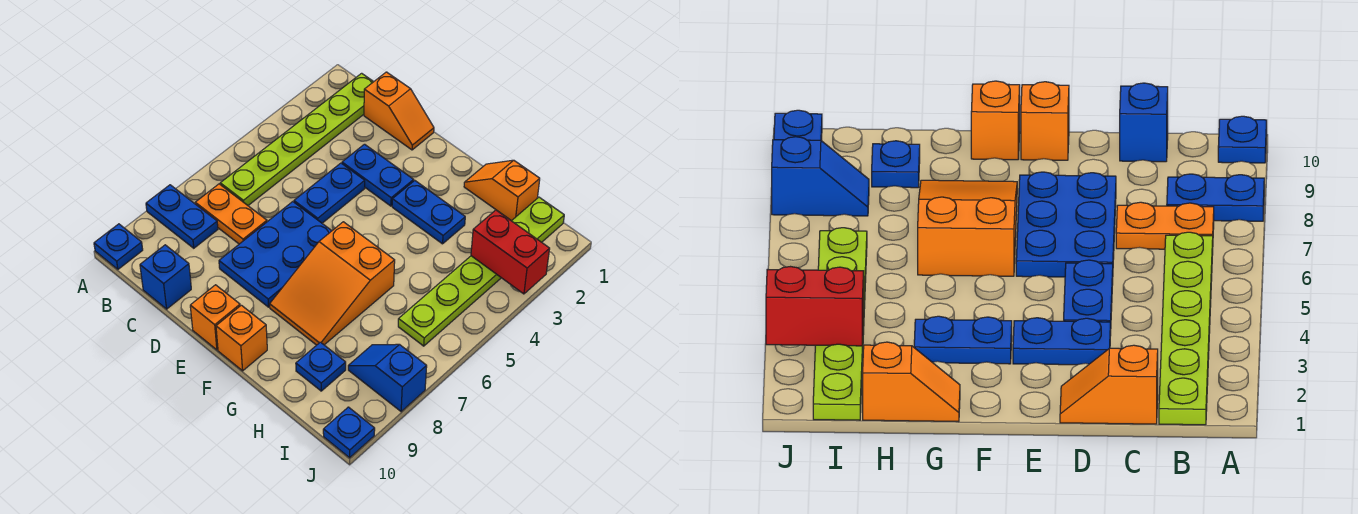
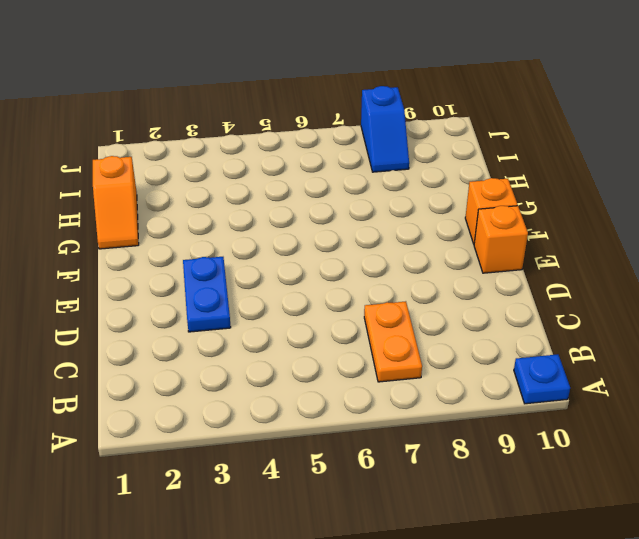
none -> blue 1x2 plate [146,185,218,248]
none -> lime 1x6 plate [220,73,373,205]
none -> orange 1x2 slope [364,72,434,150]

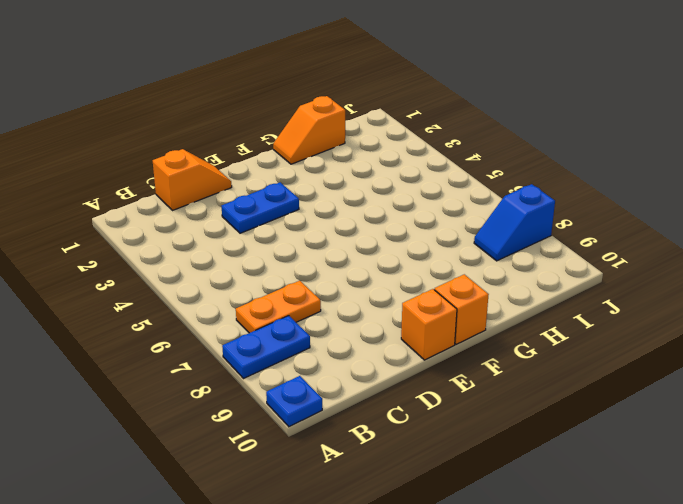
none -> lime 1x6 plate [220,73,373,205]
none -> blue 1x1 brick [140,245,191,309]
none -> blue 1x2 plate [294,163,365,223]

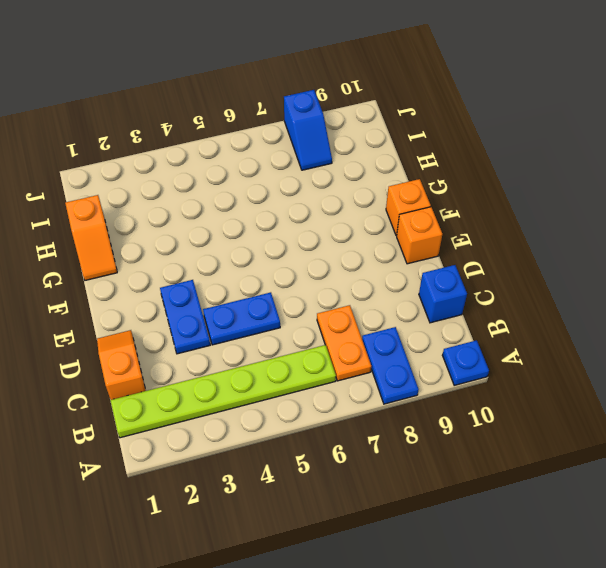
none -> blue 2x3 plate [219,202,332,307]
none -> blue 1x2 plate [392,181,465,244]
none -> orange 2x3 slope [270,222,395,345]

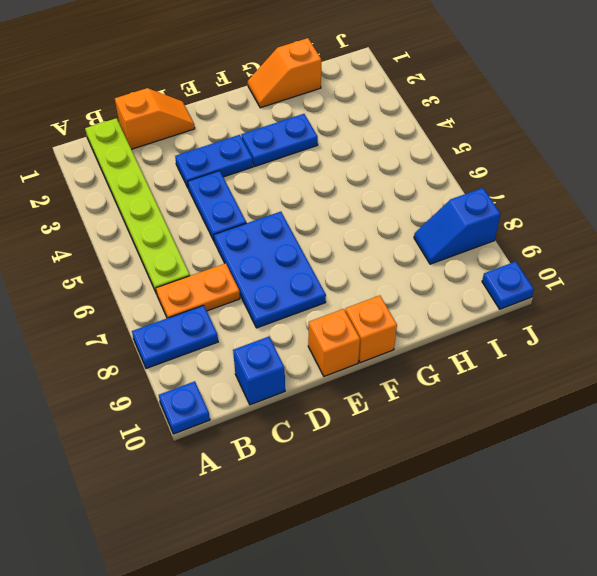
none -> orange 2x3 slope [270,222,395,345]
none -> blue 1x1 plate [296,342,346,391]
none -> lime 1x6 plate [398,197,564,346]

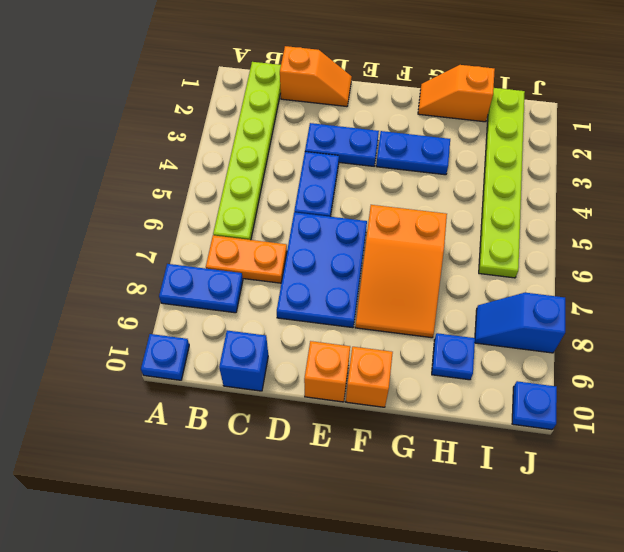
none -> red 1x2 brick [471,210,550,294]

